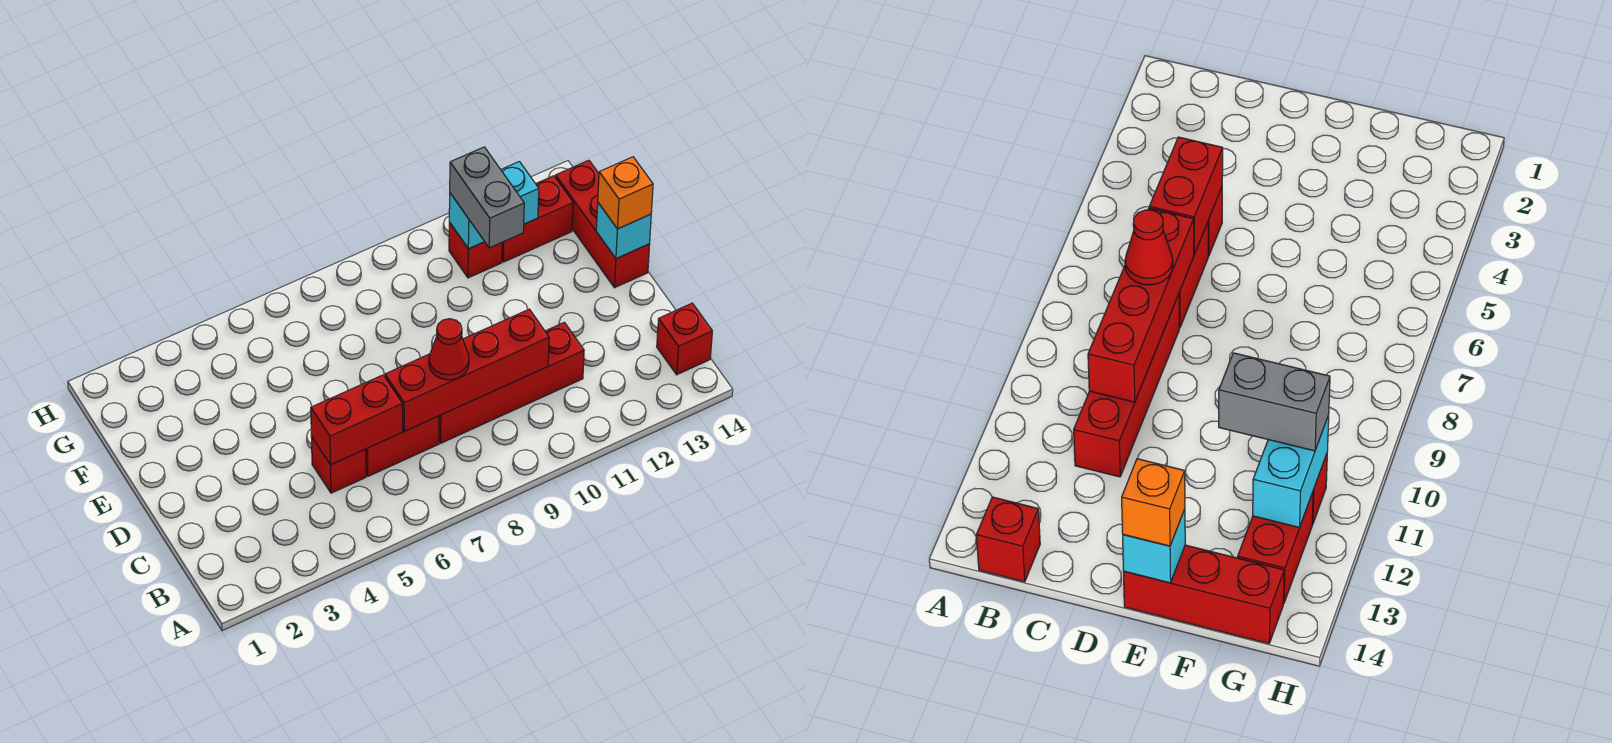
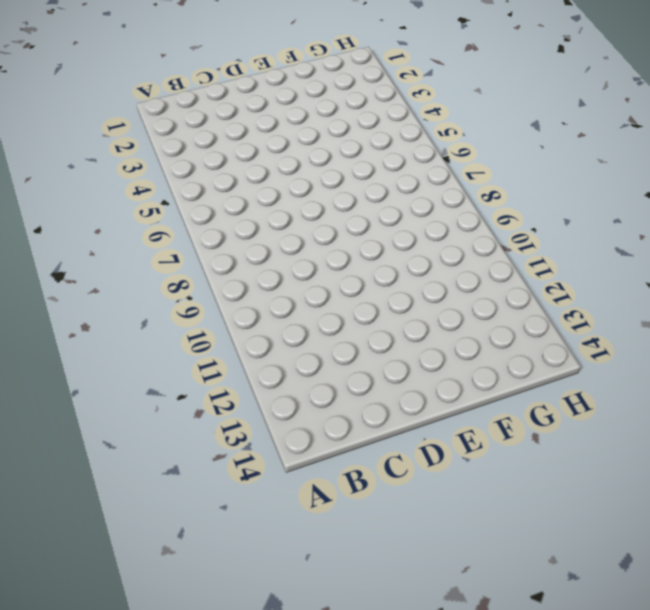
none -> red 1x1 brick [657,303,712,375]
none -> red 1x1 brick [311,437,366,493]
none -> red 1x2 brick [366,416,439,476]

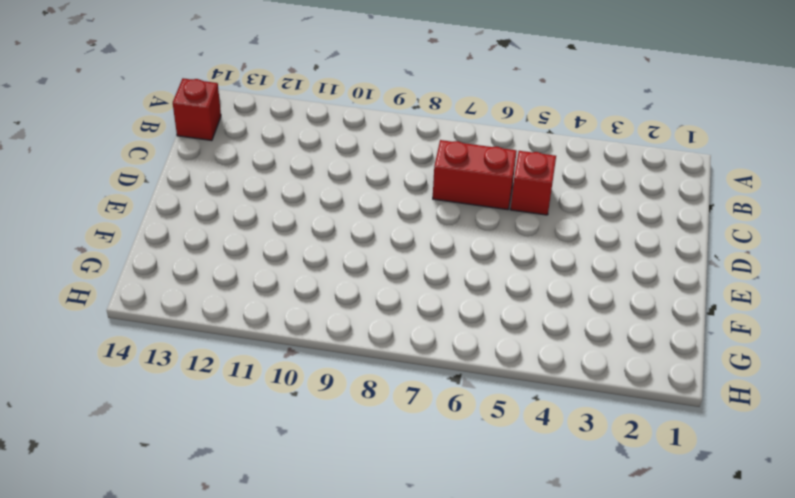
none -> red 1x4 brick [439,322,584,443]
none -> red 1x3 brick [556,160,650,288]
none -> red 1x1 brick [449,222,502,278]

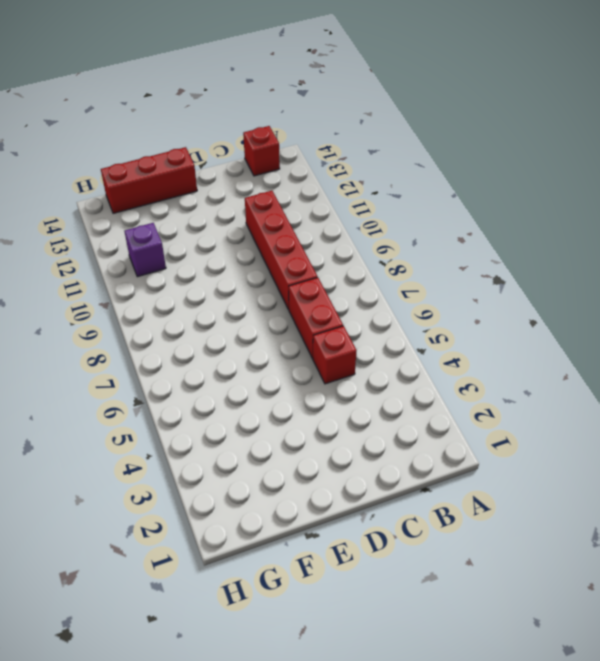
purple 1x1 brick [125,223,166,277] -> red 1x1 brick [449,222,502,278]
none -> red 1x2 brick [502,176,573,262]
none -> red 1x2 brick [311,375,403,465]
none -> red 1x4 brick [385,309,549,431]

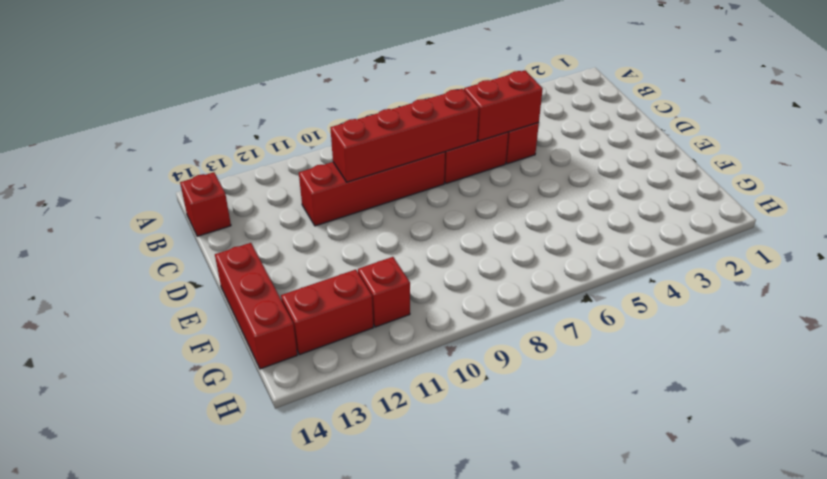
none -> cyan 1x1 brick [596,203,651,259]
none -> cyan 1x2 brick [449,162,539,249]
none -> red 1x1 cone [429,319,469,380]

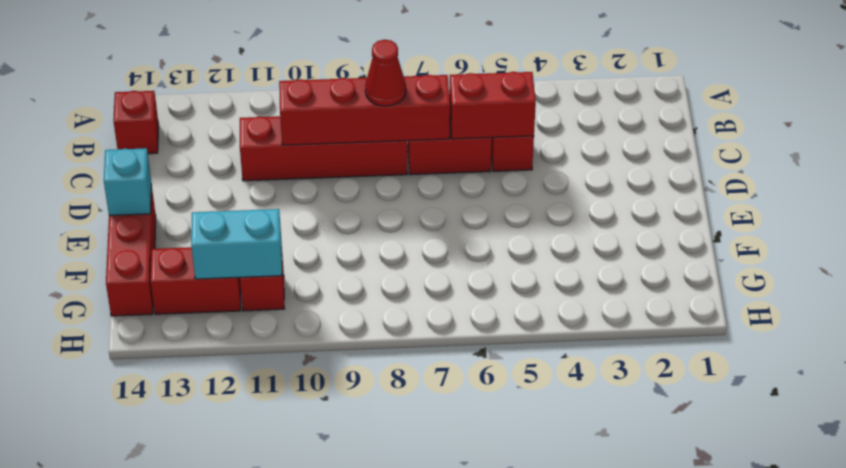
none -> orange 1x1 brick [598,157,653,229]
none -> grey 1x2 brick [450,147,524,248]

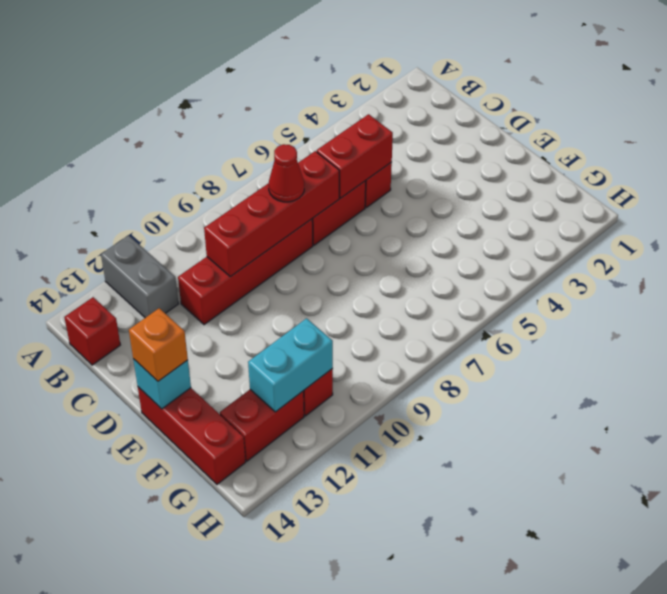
grey 1x2 brick [101,235,178,318] -> grey 1x2 brick moved to [450,147,524,248]

